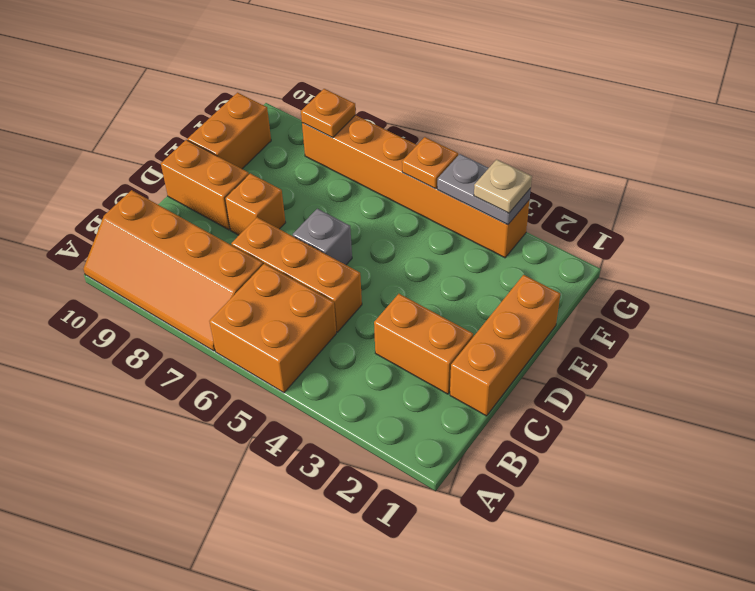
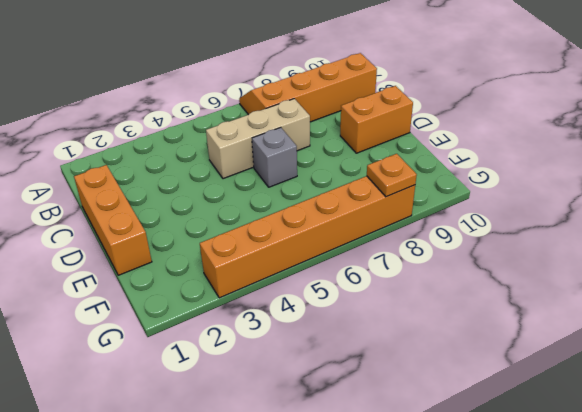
tan 1x3 brick [206,99,310,179] -> orange 1x3 brick [231,217,362,332]
none -> orange 2x2 brick [209,264,336,393]
none -> orange 1x2 brick [374,294,473,394]
none -> orange 1x1 brick [225,173,286,235]

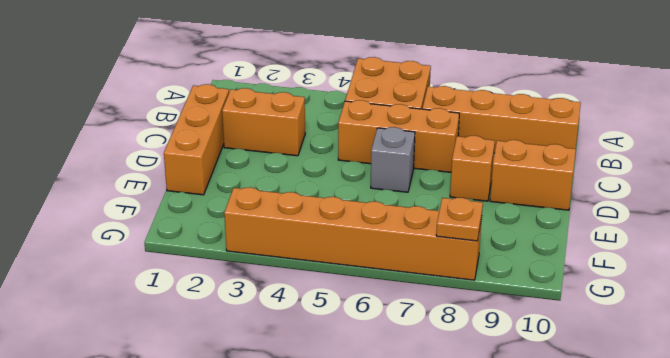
none -> orange 1x2 brick [188,93,271,169]
none -> grey 1x2 plate [437,154,531,225]
none -> orange 1x1 plate [402,137,458,189]

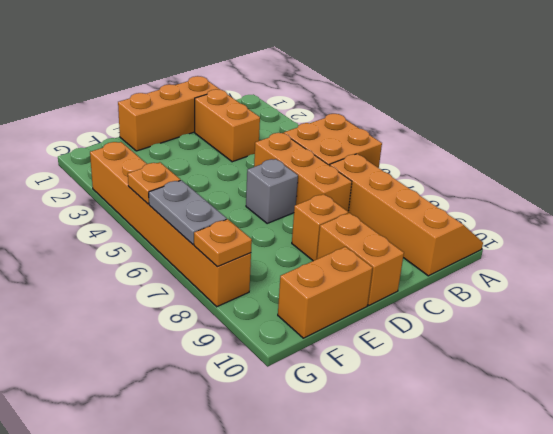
grey 1x2 plate [149,180,227,244] -> grey 1x2 plate moved to [437,154,531,225]
none -> tan 1x1 plate [474,159,532,213]

